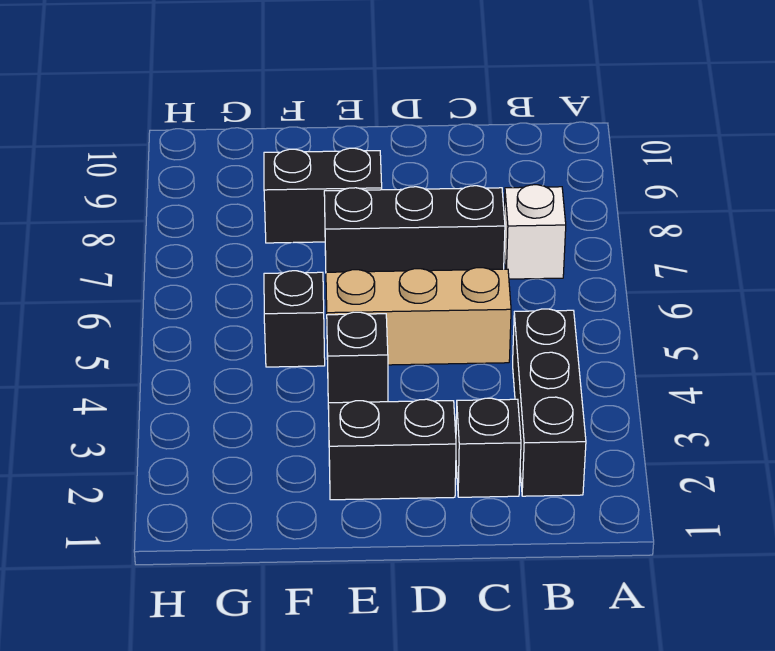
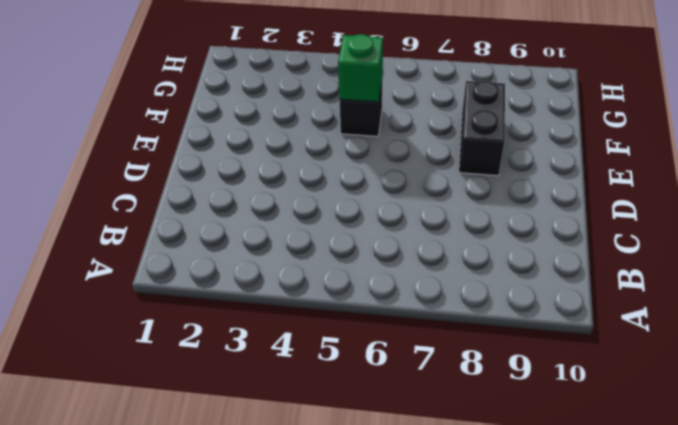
green 1x1 brick [338,34,383,102] -> none
none -> black 1x3 brick [513,309,586,496]
none -> white 1x1 brick [504,185,566,279]

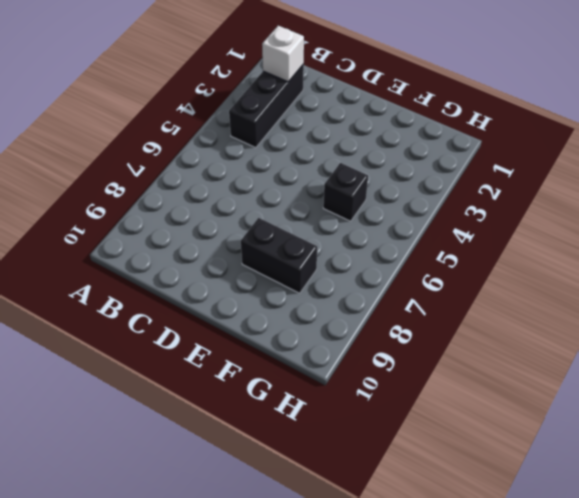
white 1x1 brick [262,26,304,82] -> white 1x1 brick moved to [504,185,566,279]
none -> black 1x1 brick [456,398,521,497]
none -> tan 1x3 brick [326,268,511,365]

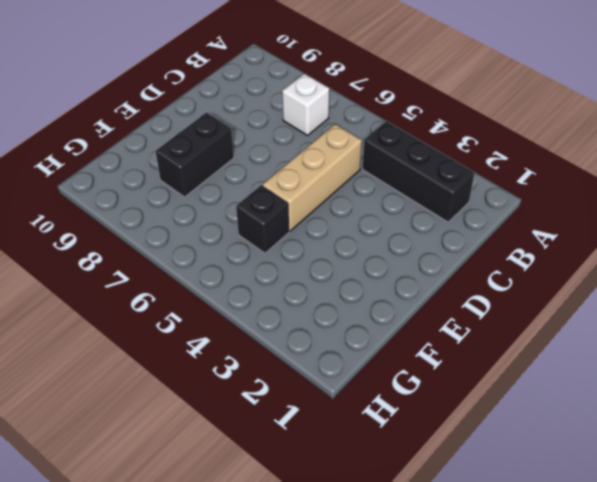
none -> black 1x1 brick [456,398,521,497]
none -> black 1x3 brick [324,186,505,272]

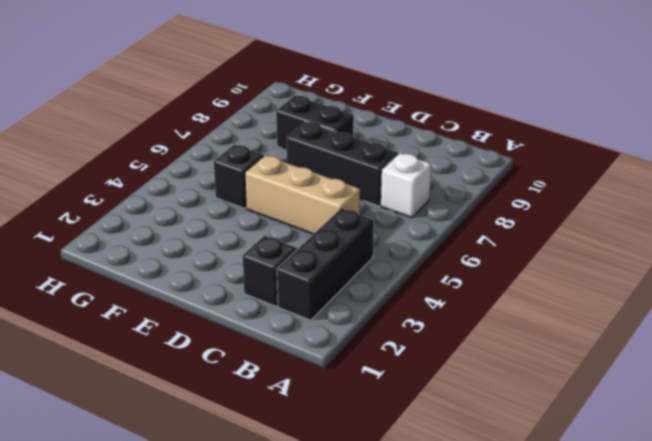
none -> black 1x2 brick [328,399,456,500]
none -> black 1x1 brick [327,312,388,409]

